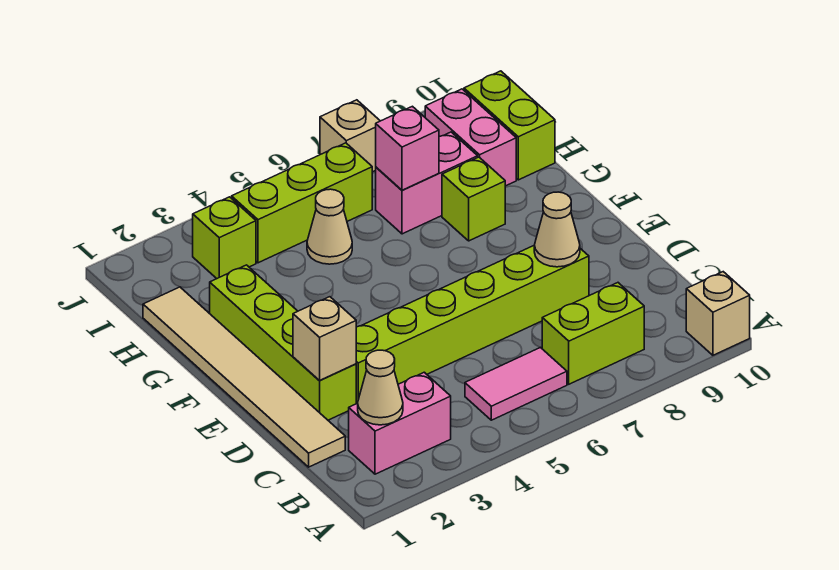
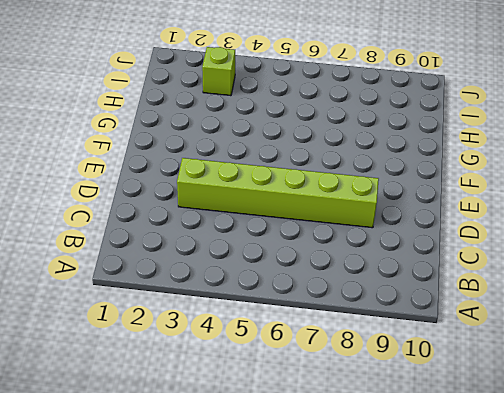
none -> tan 1x1 brick [686,272,750,355]
none -> pink 1x2 brick [349,372,451,474]
none -> pink 1x2 tile [465,347,567,420]

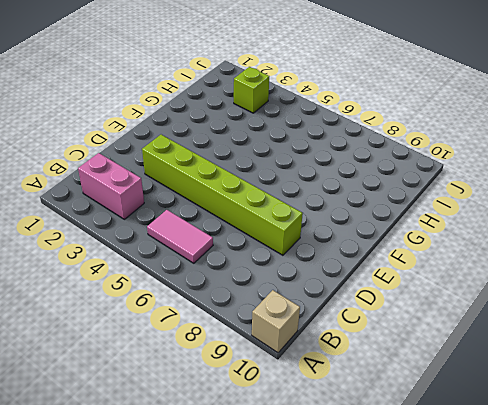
none -> lime 1x2 brick [542,283,644,384]
none -> tan 1x6 tile [143,287,345,467]
none -> lime 1x4 brick [210,265,356,420]

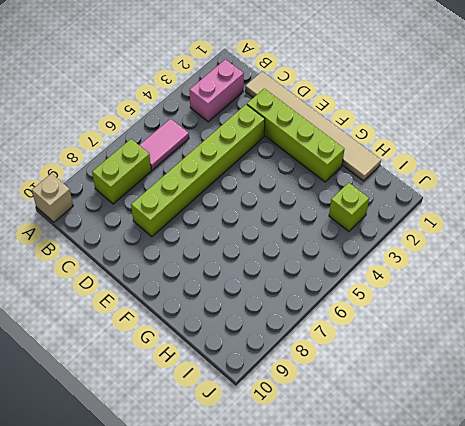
none -> lime 1x1 brick [442,157,505,241]
none -> tan 1x1 cone [307,189,352,264]
none -> pink 1x2 brick [376,132,478,234]

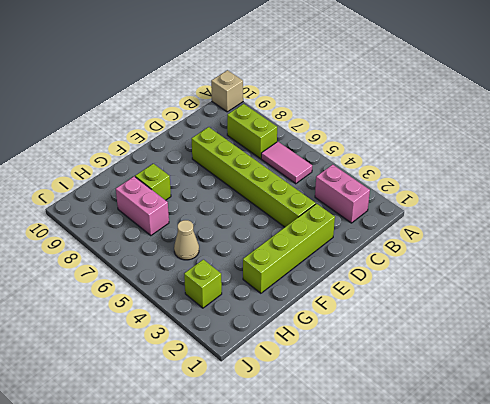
none -> tan 1x6 tile [143,287,345,467]
none -> pink 1x2 brick [425,89,516,186]
none -> lime 1x2 brick [464,71,555,180]

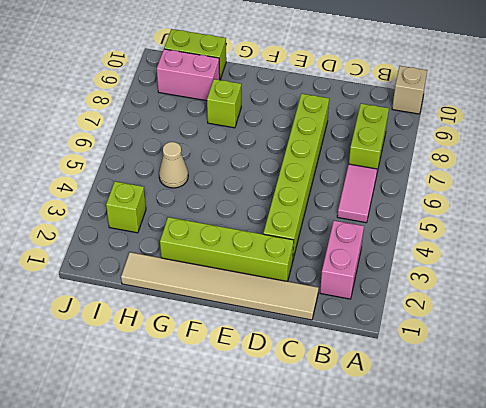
none -> pink 1x2 brick [376,132,478,234]
none -> lime 1x3 brick [232,143,372,263]
none -> tan 1x1 brick [320,100,380,172]

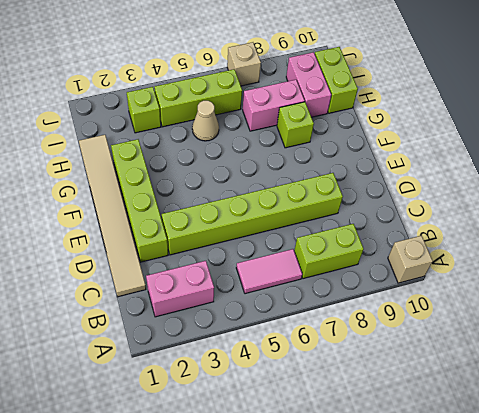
none -> tan 1x1 cone [358,350,403,425]
none -> tan 1x1 brick [293,297,356,381]
none -> tan 1x1 cone [534,192,580,267]

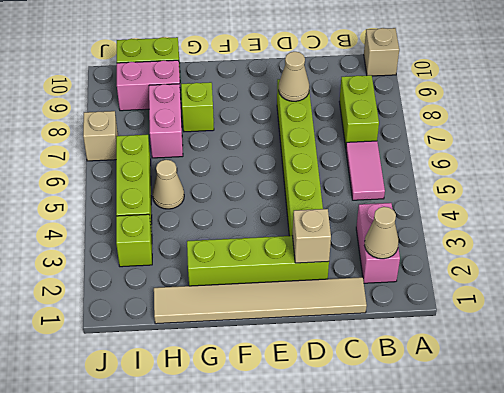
none -> pink 1x1 brick [376,106,439,190]

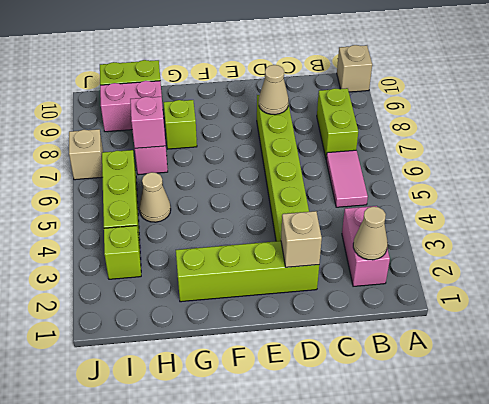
none -> tan 1x6 tile [143,287,345,467]

